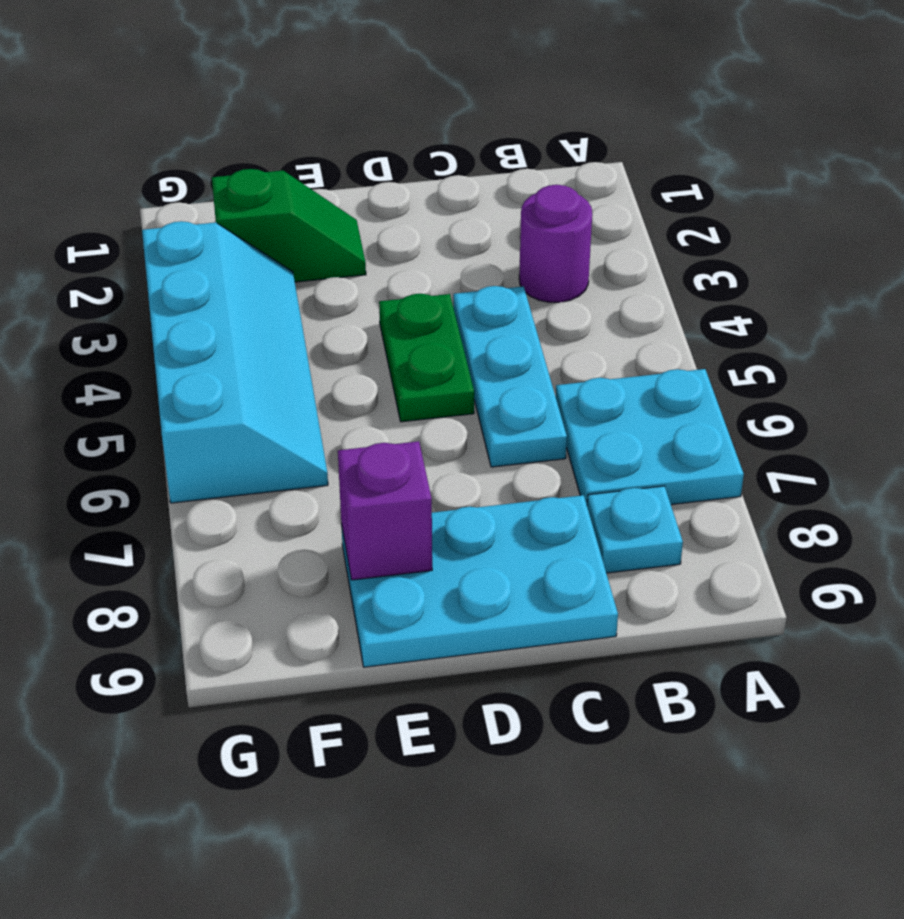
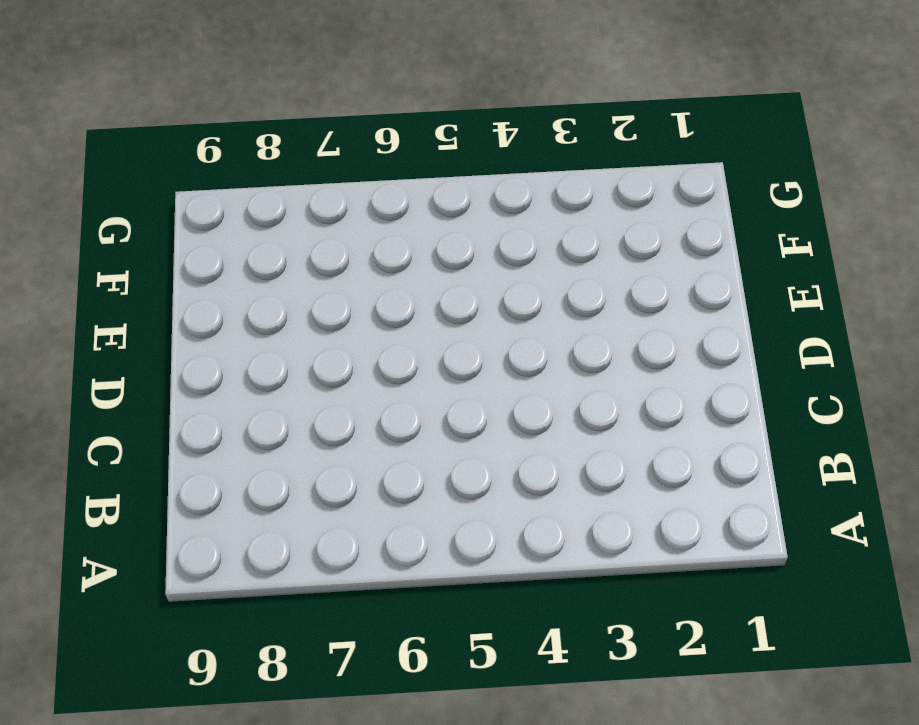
none -> cyan 2x2 plate [556,369,744,505]
none -> purple 1x1 round brick [519,185,592,302]

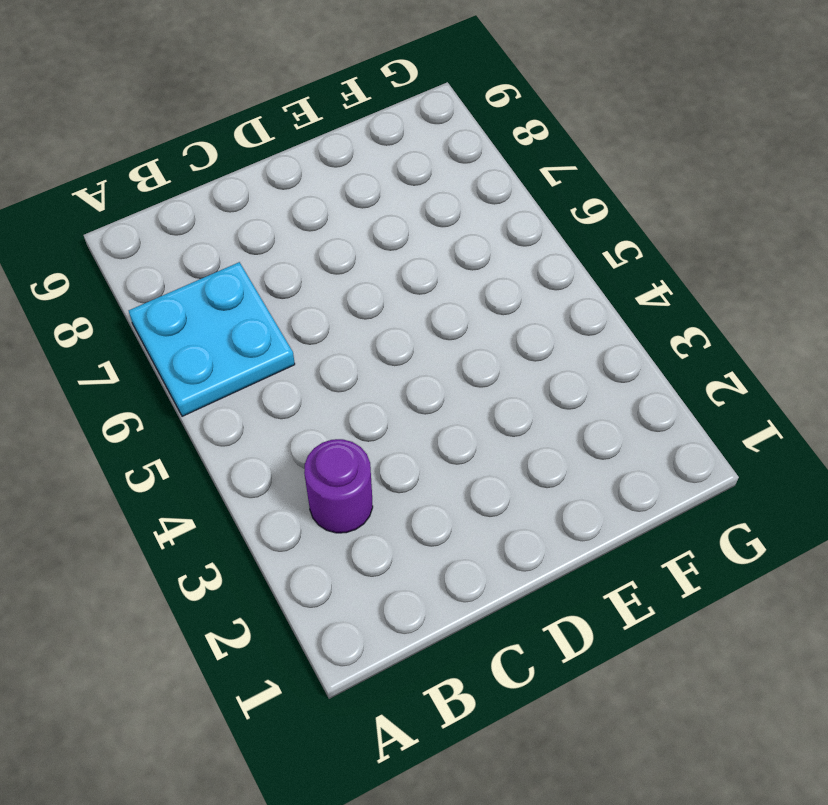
none -> cyan 1x1 plate [587,486,683,573]
none -> cyan 1x3 plate [453,286,567,467]

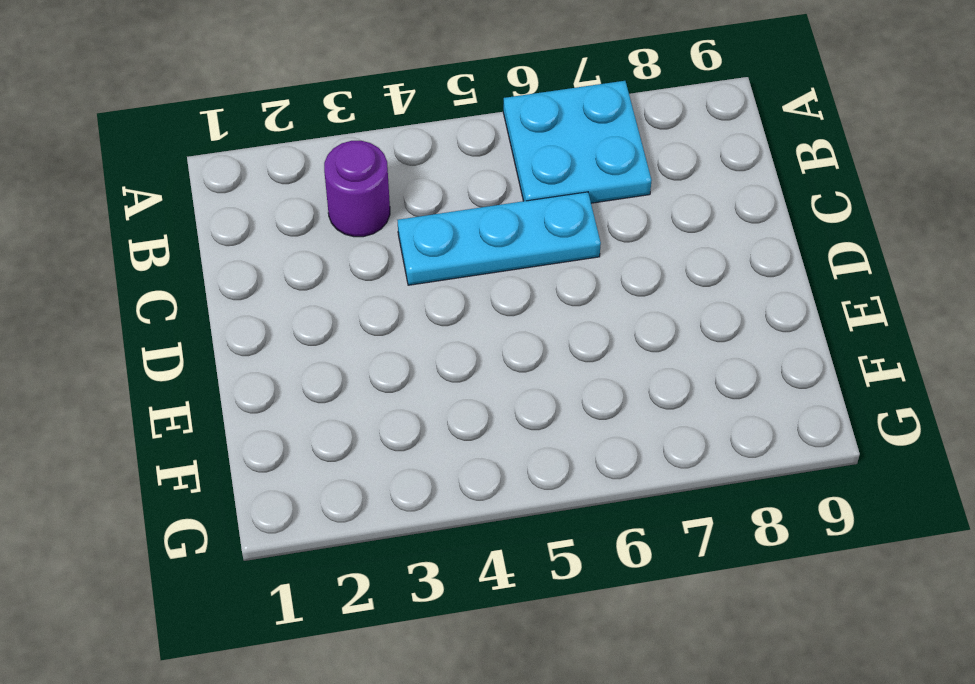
none -> cyan 1x1 plate [587,486,683,573]
none -> cyan 2x3 plate [341,495,618,667]

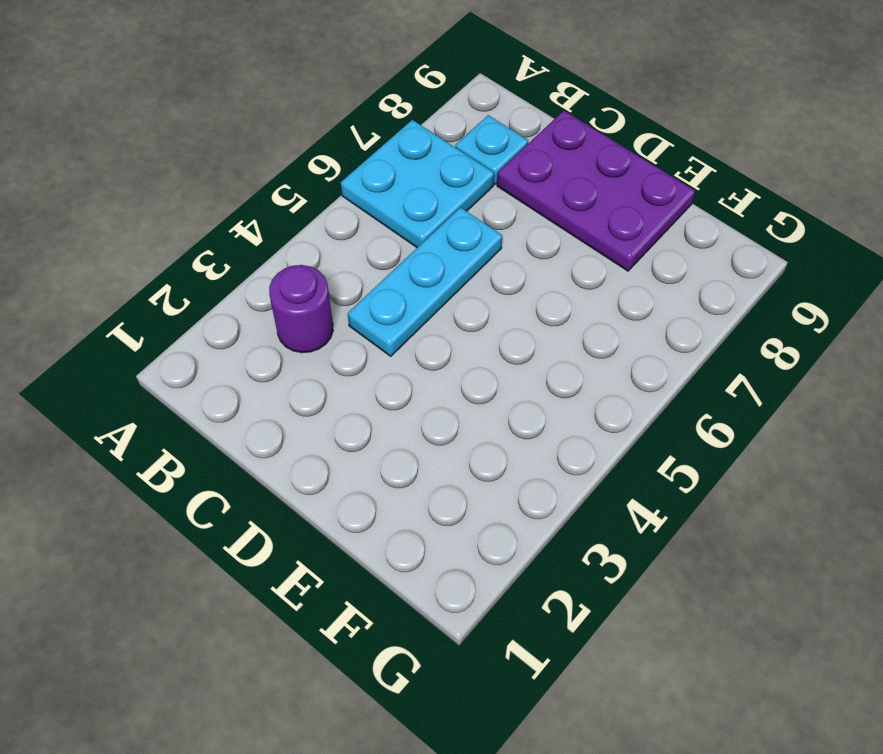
purple 2x3 plate [497,111,695,271] -> cyan 2x3 plate [341,495,618,667]
none -> green 1x2 plate [379,294,474,422]
none -> green 1x2 slope [212,169,366,282]

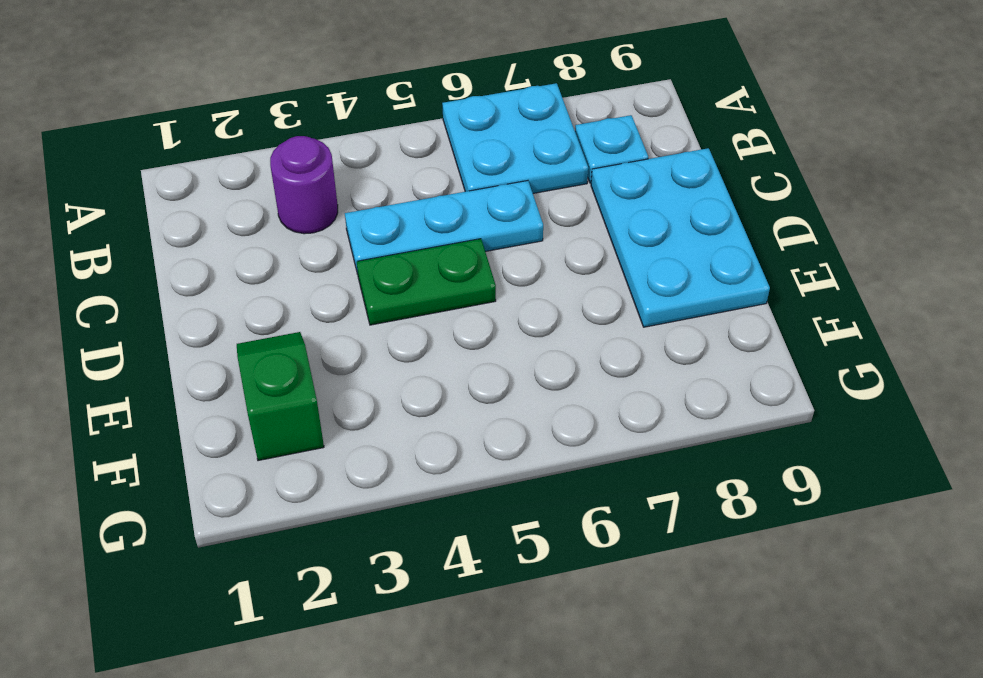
none -> cyan 2x4 slope [142,221,328,503]
none -> purple 1x1 brick [338,441,432,580]

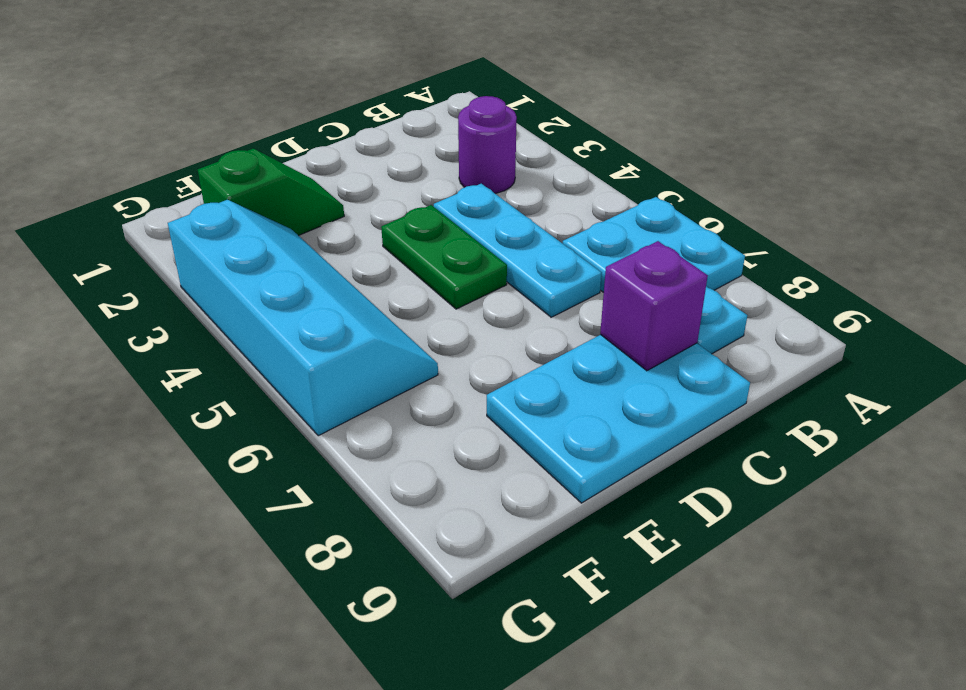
purple 1x1 brick [600,241,708,371] -> purple 1x1 brick moved to [338,441,432,580]

